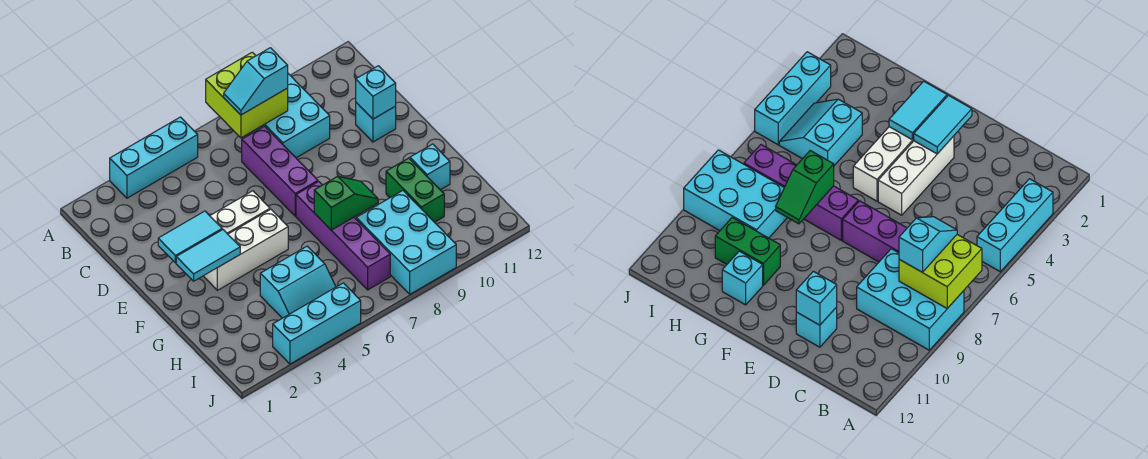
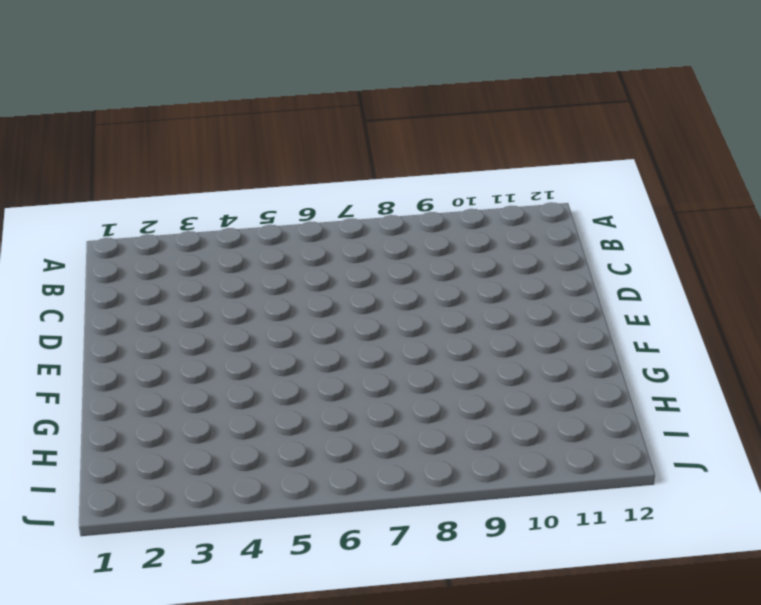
none -> cyan 1x3 brick [110,117,198,198]
none -> cyan 2x3 brick [251,74,330,158]
none -> purple 1x3 brick [242,126,318,216]

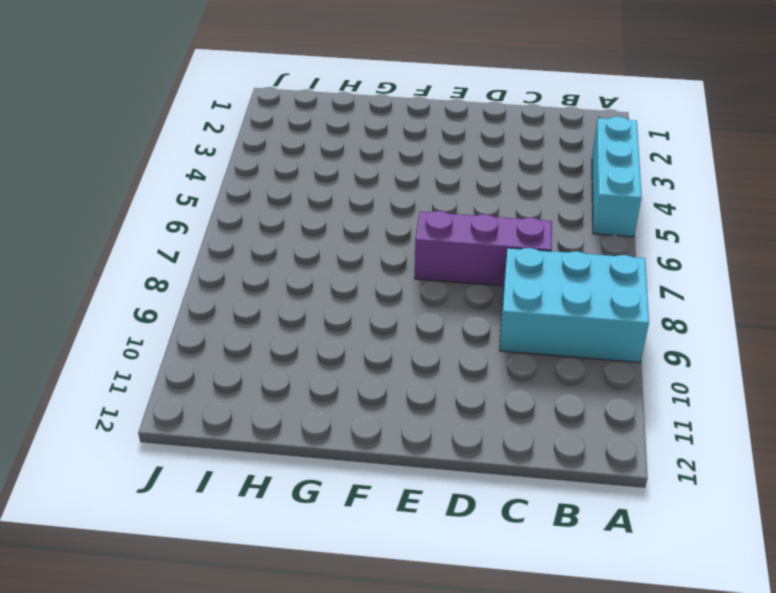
none -> cyan 1x1 brick [356,103,396,142]
none -> white 1x3 brick [210,191,270,234]
none -> white 1x3 brick [204,209,288,290]

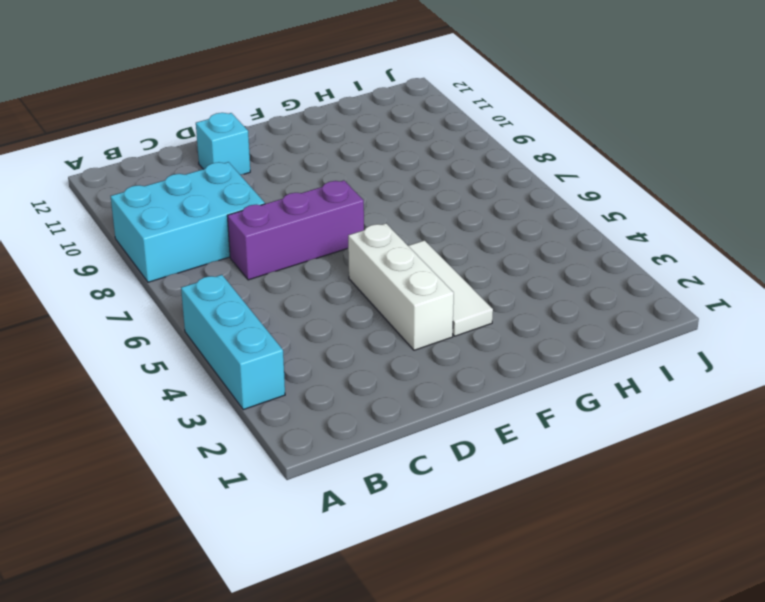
white 1x3 tile [408,240,493,336] -> white 1x3 brick [204,209,288,290]
none -> purple 1x4 brick [296,181,390,290]
none -> green 1x2 brick [386,158,444,222]
none -> cyan 1x1 brick [410,144,450,190]

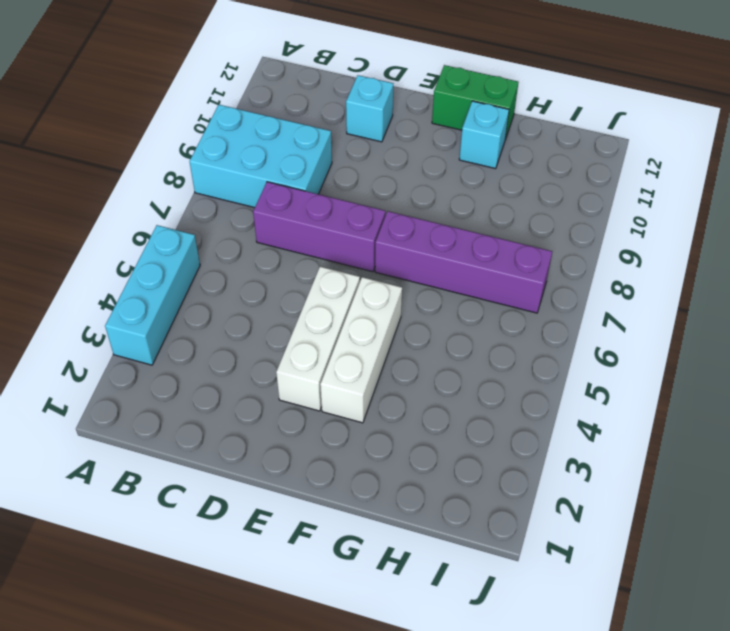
green 1x2 brick [432,65,518,139] -> green 1x2 brick moved to [386,158,444,222]
none -> cyan 2x2 slope [260,246,336,318]
none -> cyan 2x3 brick [356,191,456,294]
none -> cyan 1x3 brick [273,283,361,364]

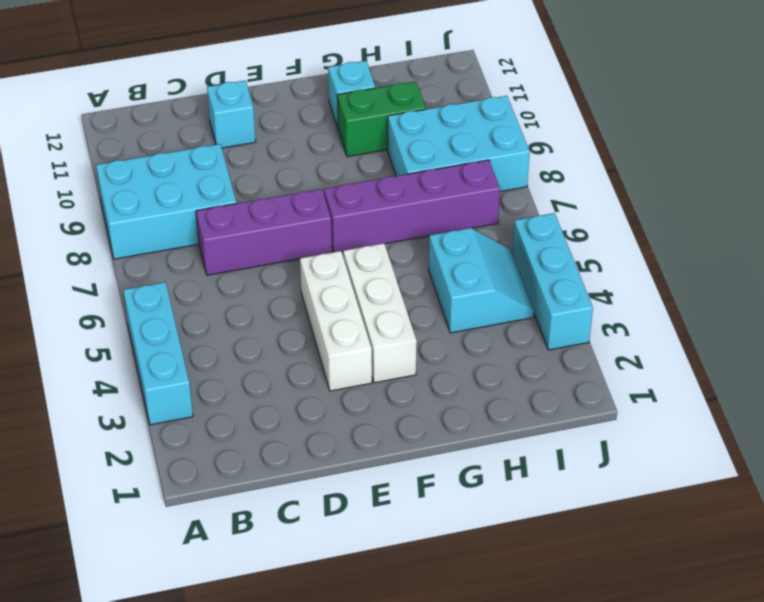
none -> lime 2x2 brick [206,52,288,138]
none -> cyan 1x1 brick [356,66,396,119]
none -> cyan 1x2 tile [158,211,222,263]

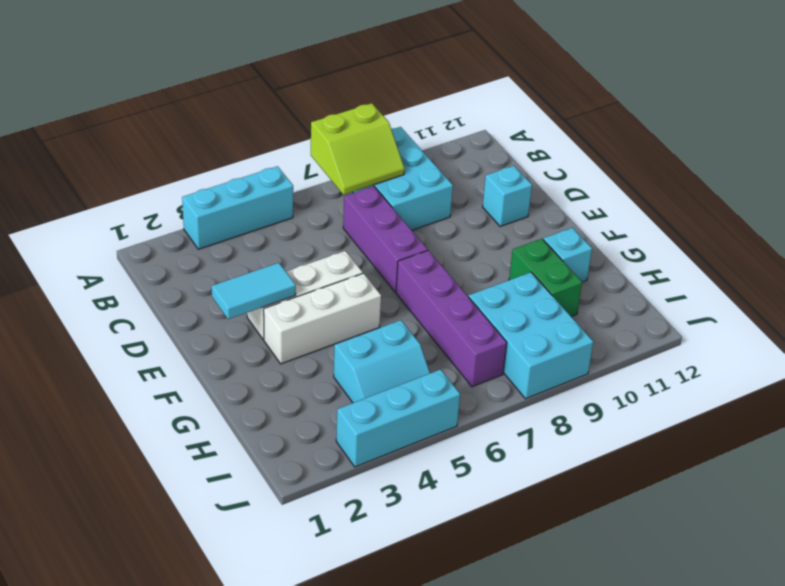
lime 2x2 slope [311,103,405,195] -> lime 2x2 brick [206,52,288,138]
none -> cyan 1x1 brick [356,66,396,119]
none -> cyan 1x2 tile [176,230,240,281]
none -> green 1x2 slope [314,176,378,230]

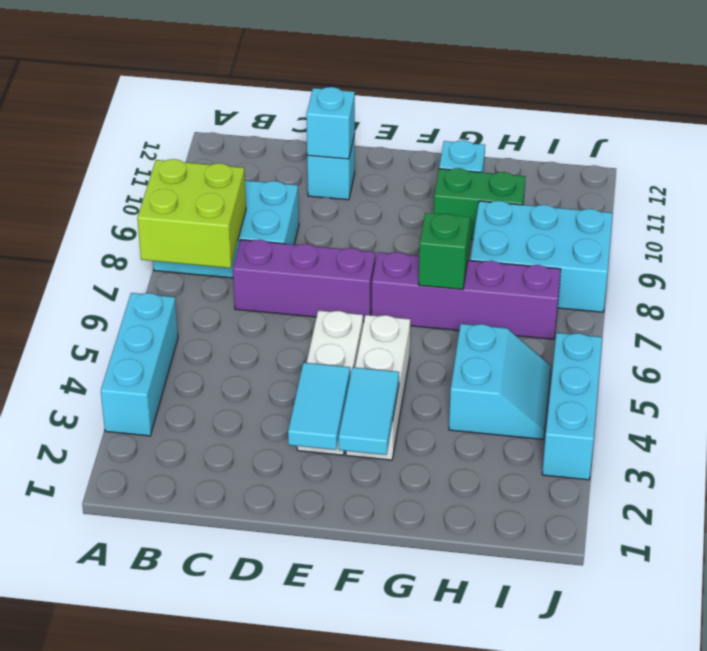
none -> cyan 1x2 slope [224,48,288,115]

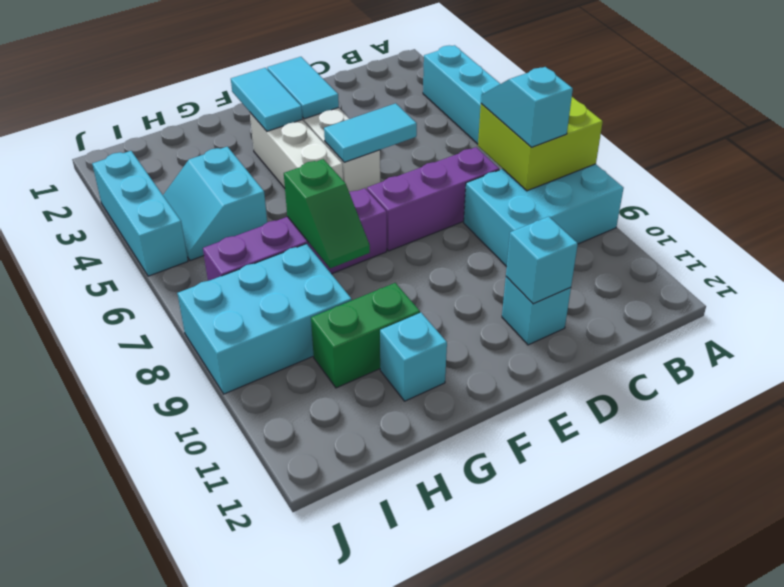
cyan 1x2 tile [324,103,417,162] -> none

